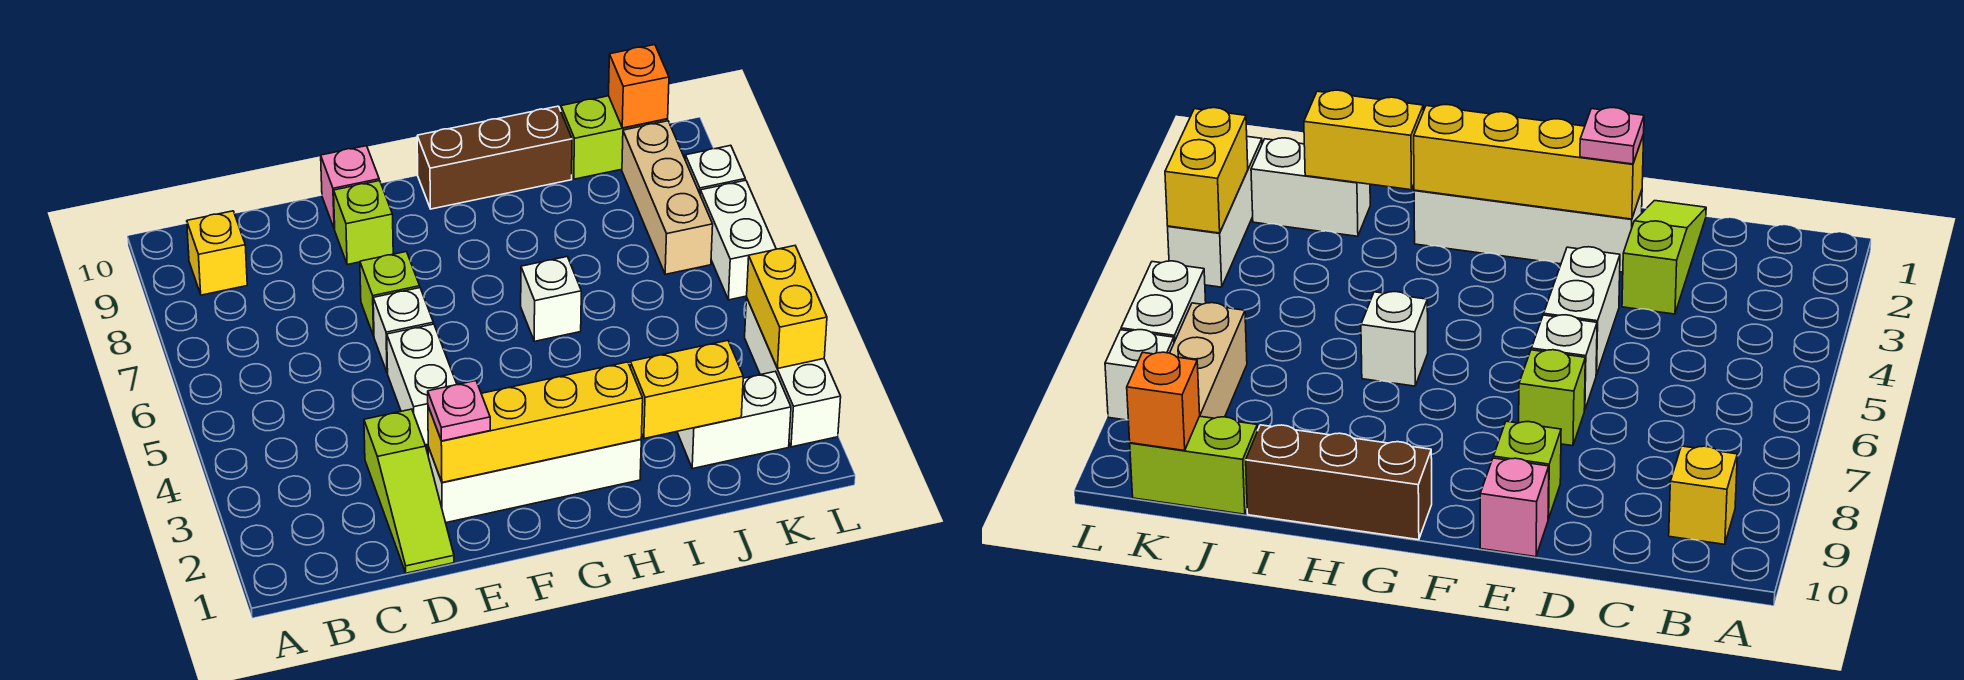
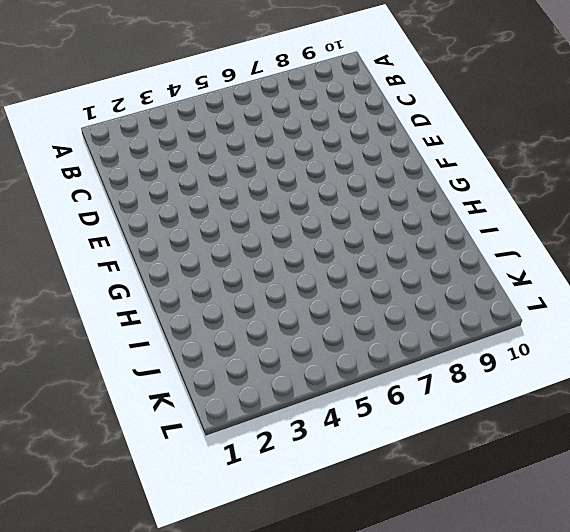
none -> yellow 1x1 brick [187,211,247,295]
none -> lime 1x3 slope [364,409,454,573]
none -> white 1x4 brick [428,439,641,523]

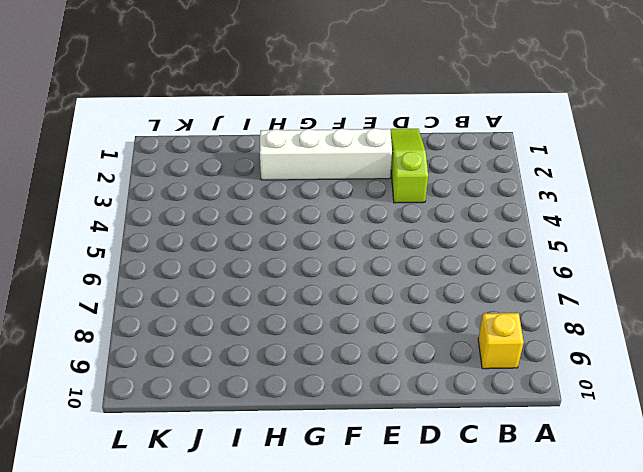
none -> white 1x2 brick [387,324,457,445]
none -> white 1x1 brick [373,288,433,373]
none -> lime 1x1 brick [360,252,420,336]

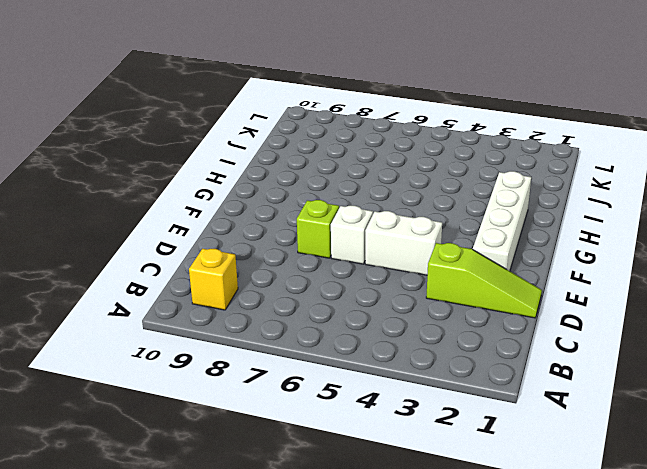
none -> lime 1x1 brick [334,181,393,265]
none -> pink 1x1 brick [321,146,379,229]
none -> brown 1x3 brick [417,106,572,209]

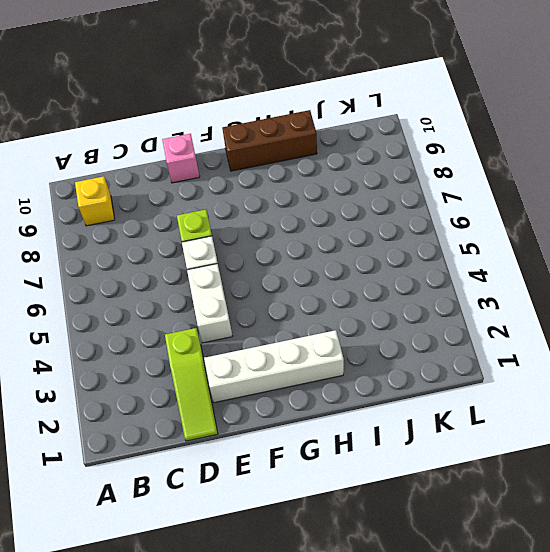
none -> lime 1x1 brick [334,181,393,265]
none -> white 1x1 brick [521,257,581,341]
none -> white 1x2 brick [678,371,791,469]

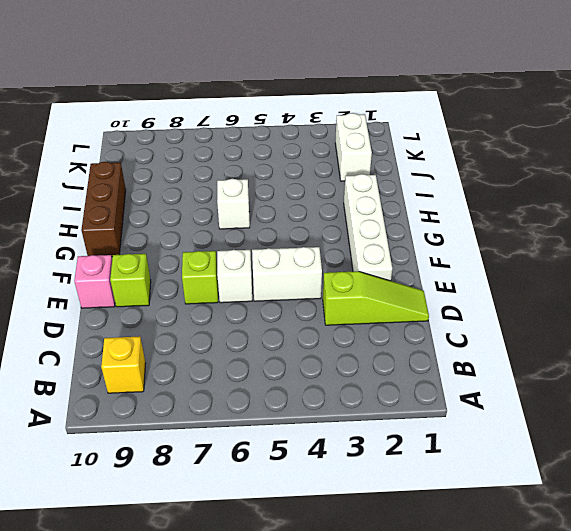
none -> lime 1x2 brick [561,96,668,179]
none -> tan 1x3 brick [622,121,713,274]
none -> white 1x3 brick [745,298,841,447]

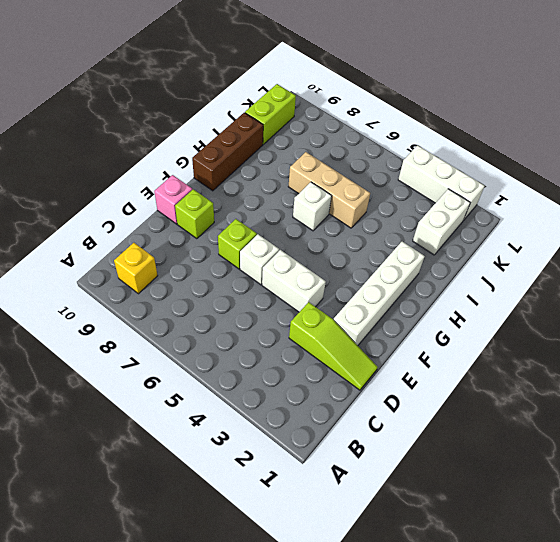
tan 1x3 brick [288,152,370,228] -> tan 1x3 brick moved to [622,121,713,274]
none -> white 1x2 brick [700,180,776,300]
none -> white 1x1 brick [685,145,745,193]
none -> yellow 1x4 brick [428,362,643,483]

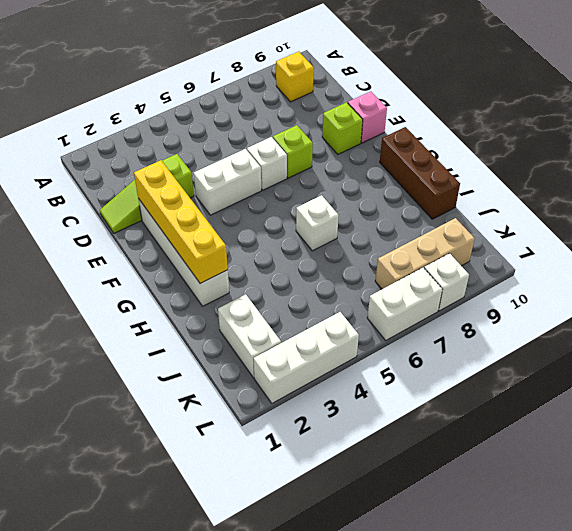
none -> lime 1x2 brick [561,96,668,179]
none -> yellow 1x2 brick [630,341,743,439]
none -> orange 1x1 brick [609,45,669,128]

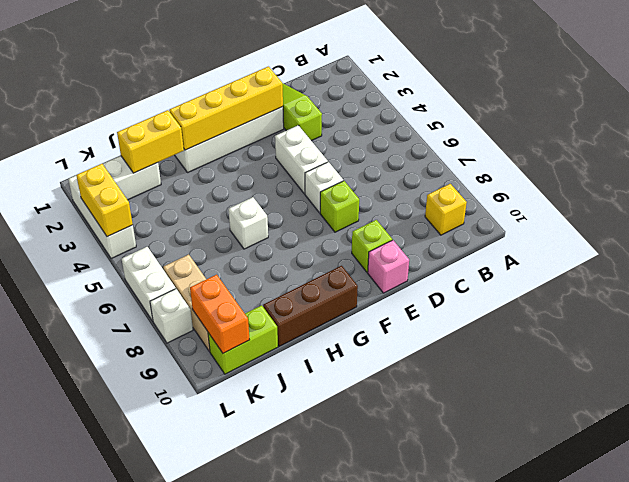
orange 1x2 brick [190,275,249,353] -> orange 1x1 brick [609,45,669,128]
none -> pink 1x1 plate [428,381,490,441]

